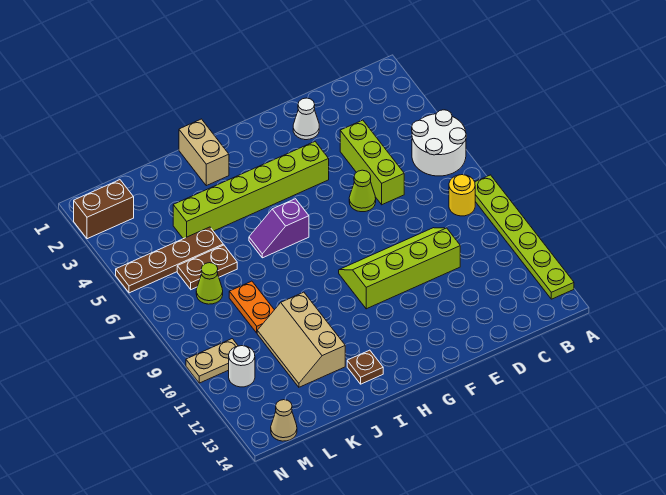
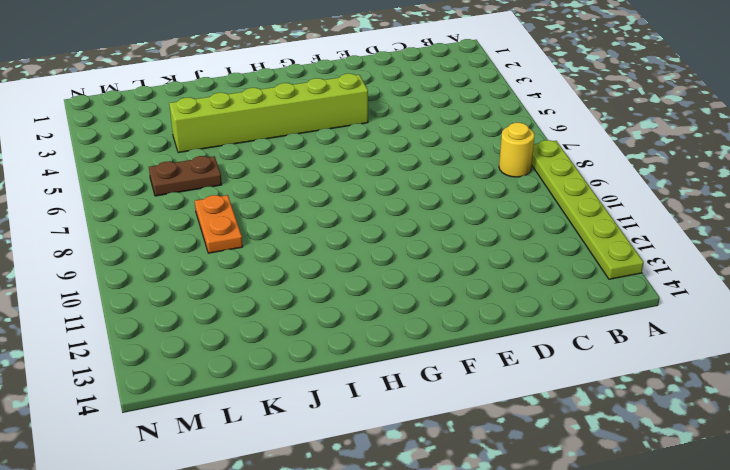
none -> white 2x2 round brick [412,110,466,176]
none -> lime 1x3 brick [340,120,404,205]
none -> lime 2x4 slope [339,228,460,309]

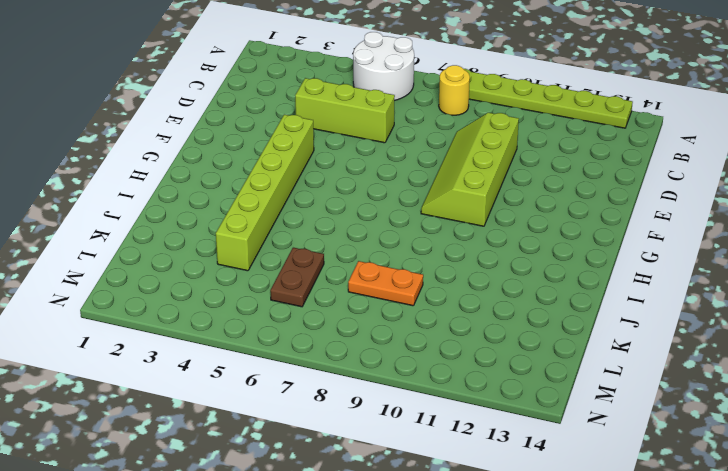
none -> white 1x1 cone [293,98,319,140]
none -> lime 1x1 cone [349,170,376,212]
none -> purple 1x2 slope [249,199,309,258]

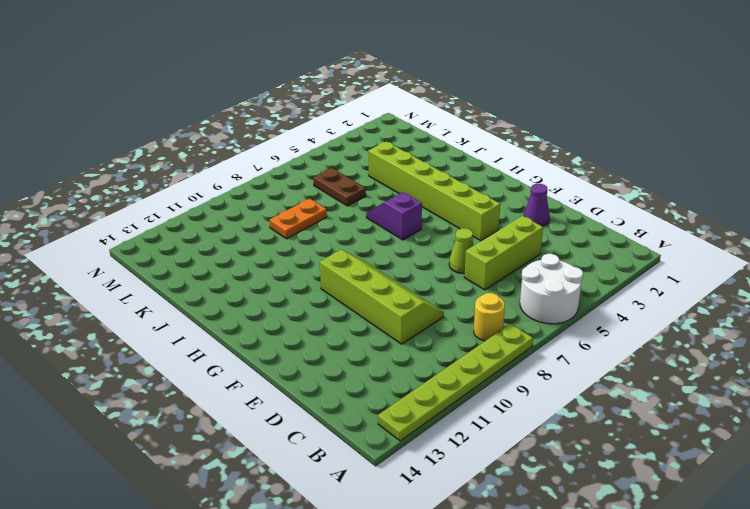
purple 1x1 cone [524,184,550,226] -> white 1x1 cone [293,98,319,140]
none -> tan 1x2 brick [179,119,229,186]
none -> brown 1x1 plate [347,350,383,384]
none -> tan 2x3 slope [257,292,345,387]

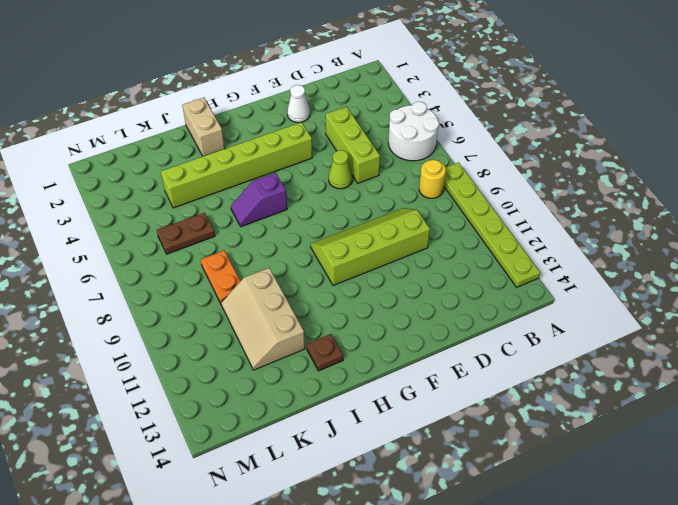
none -> brown 1x4 plate [116,227,223,293]
none -> lime 1x1 cone [196,263,223,304]
none -> brown 1x2 brick [74,180,134,239]

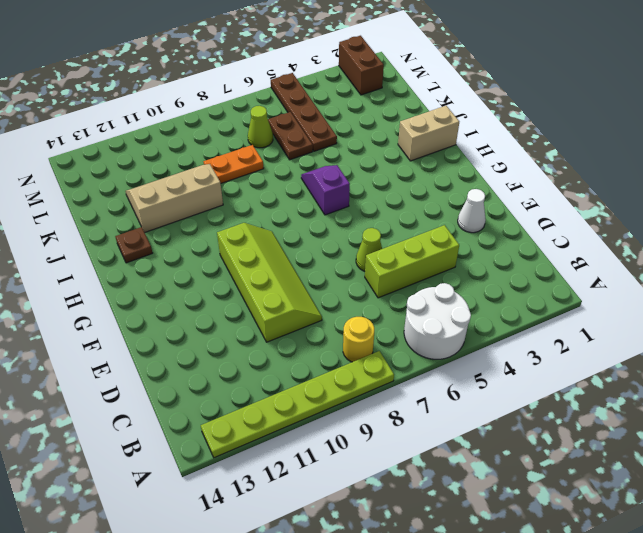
none -> lime 1x6 brick [173,142,329,239]
none -> tan 1x2 plate [186,339,238,383]
none -> white 1x1 round brick [229,346,255,387]

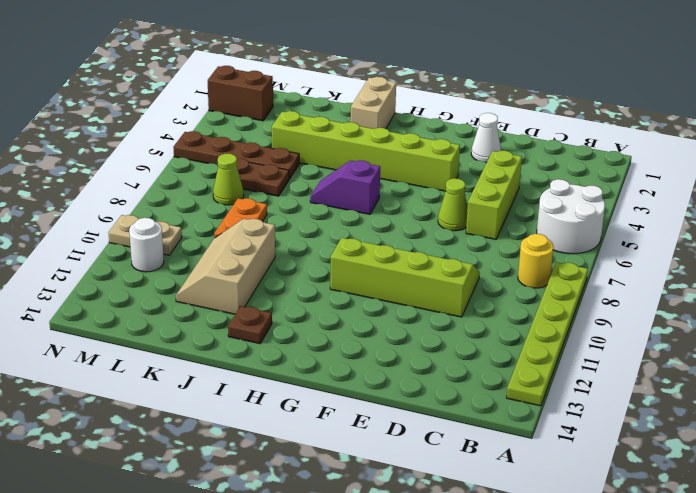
none -> tan 1x1 cone [271,400,297,441]

